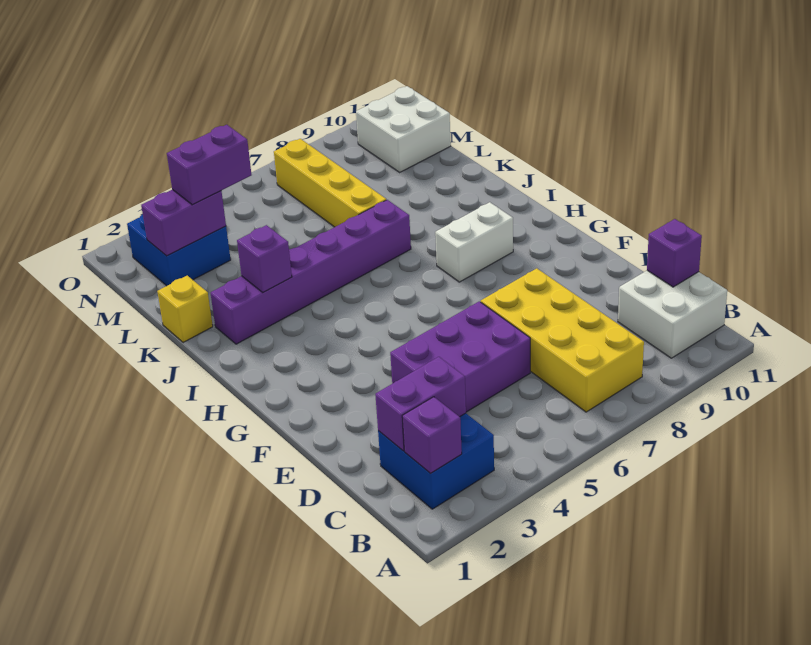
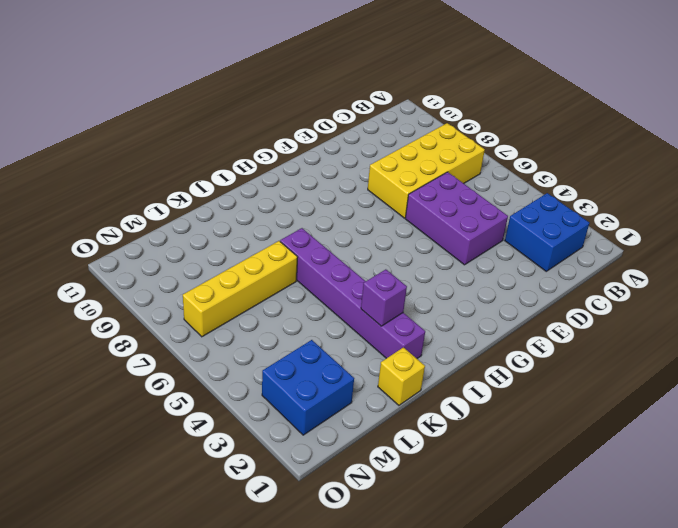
none -> white 2x2 brick [618,271,727,358]
none -> white 1x2 brick [435,202,513,282]
none -> white 2x2 brick [356,86,451,172]

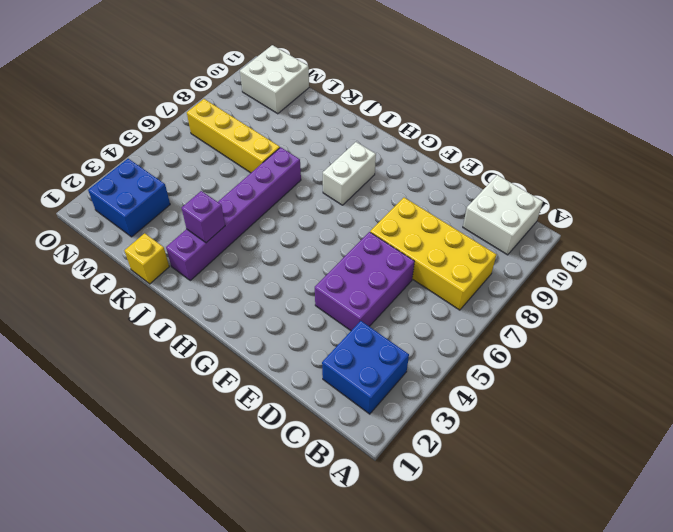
none -> purple 1x1 brick [402,397,462,474]
none -> purple 1x2 brick [375,357,466,451]
none -> purple 1x1 brick [647,219,702,287]

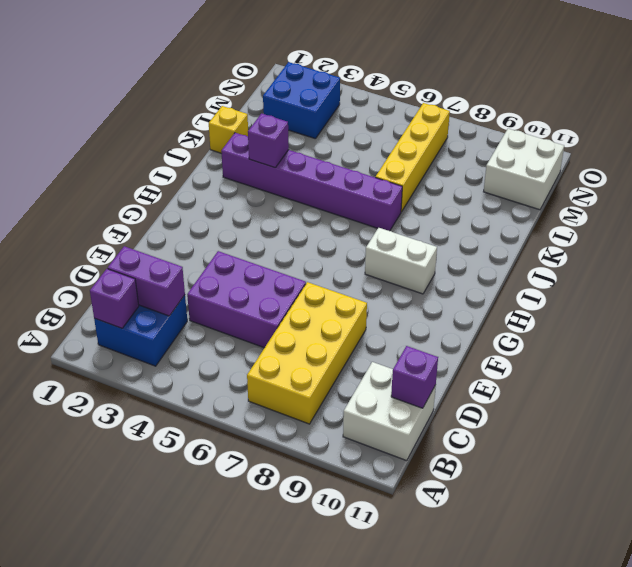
none -> purple 1x2 brick [141,189,226,256]
none -> purple 1x2 brick [167,125,251,205]

